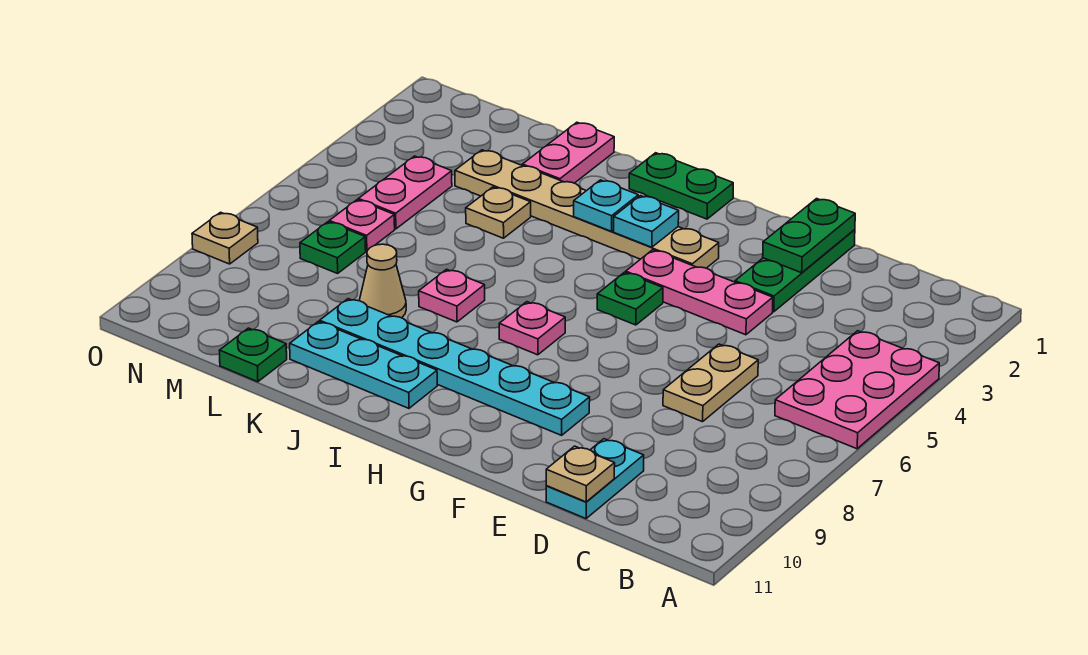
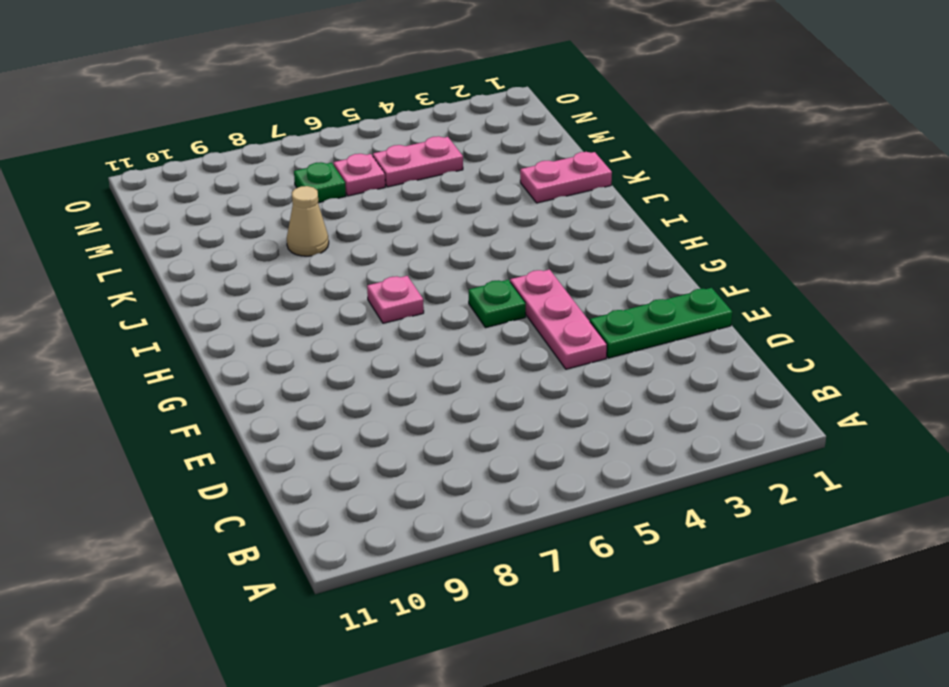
none -> pink 2x3 plate [775,331,939,449]
none -> tan 1x2 plate [663,344,758,422]
none -> cyan 1x2 plate [546,439,644,518]

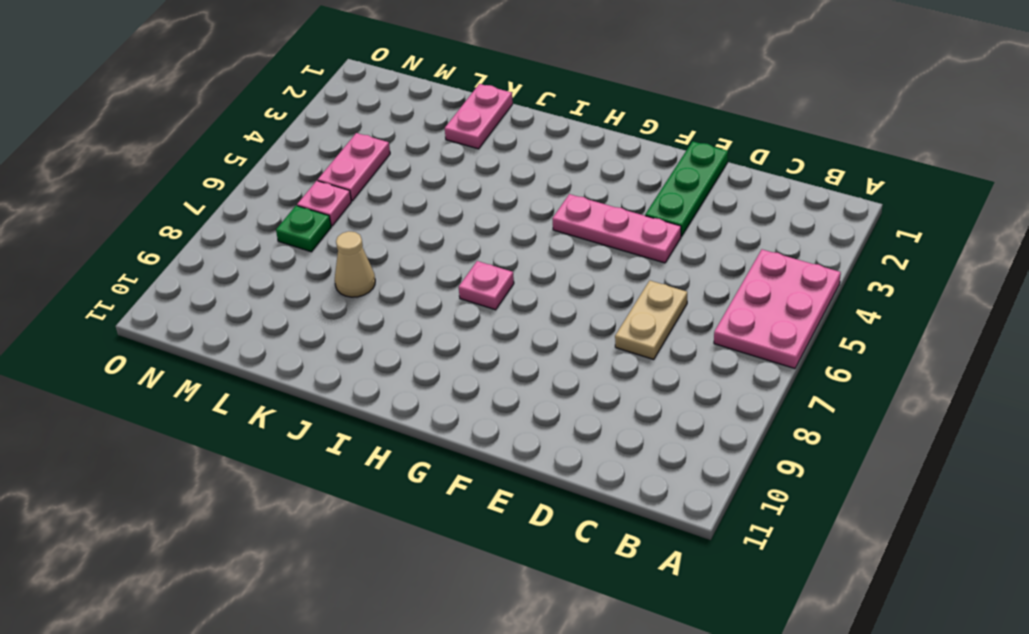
none -> cyan 1x2 plate [546,439,644,518]
none -> cyan 1x6 plate [320,299,590,435]
none -> tan 1x6 plate [455,150,719,268]

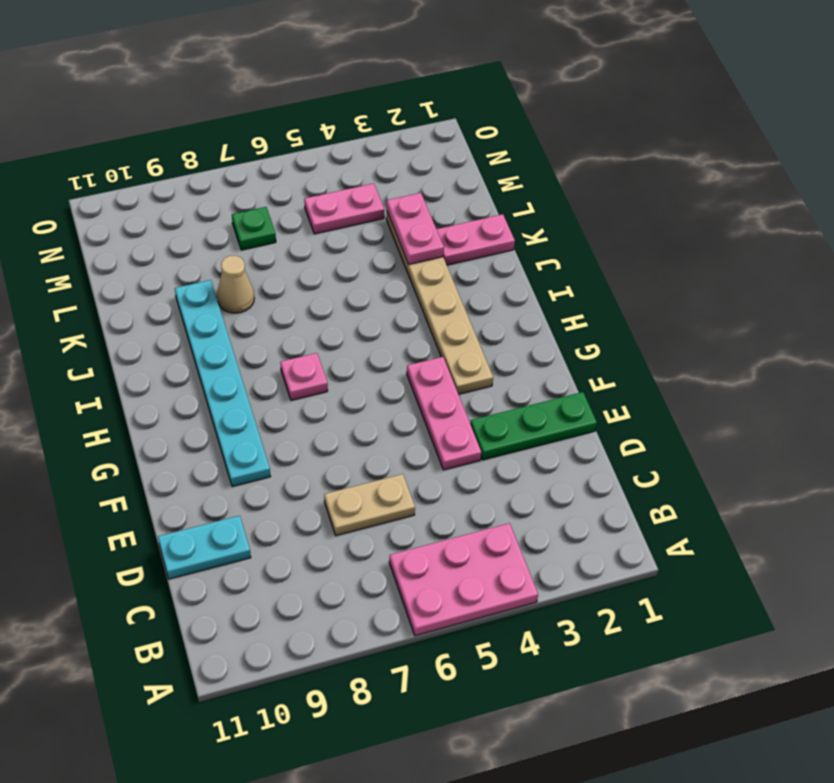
pink 1x2 plate [387,193,444,264] -> none
none -> green 1x1 plate [597,272,663,325]
none -> green 1x2 plate [629,153,733,219]
none -> cyan 1x3 plate [290,322,437,408]

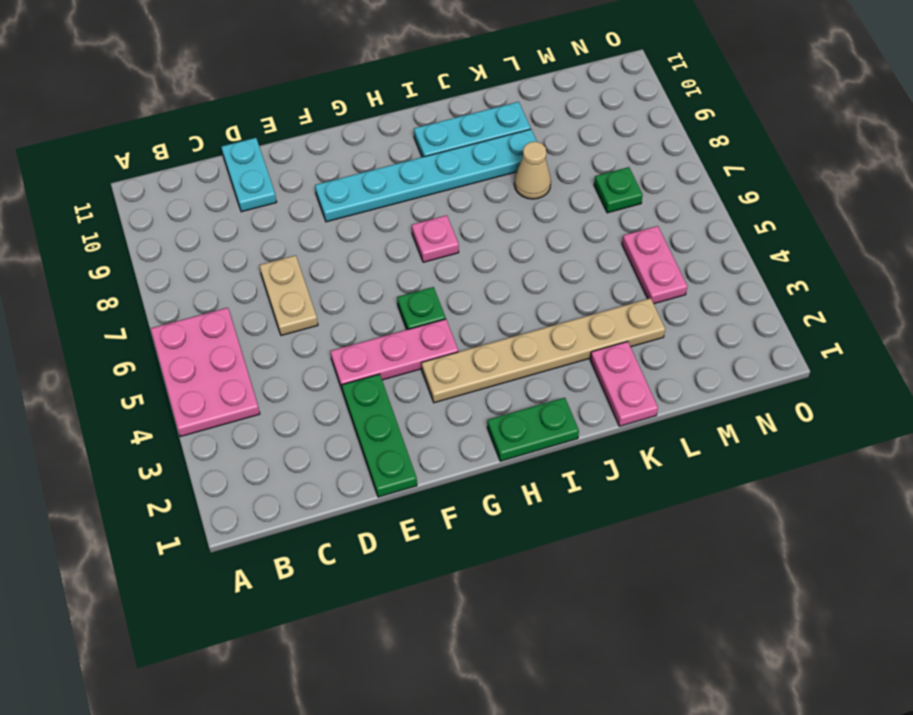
none -> pink 1x1 plate [419,269,485,322]
none -> tan 1x1 plate [466,187,531,238]
none -> green 1x1 plate [219,328,287,382]

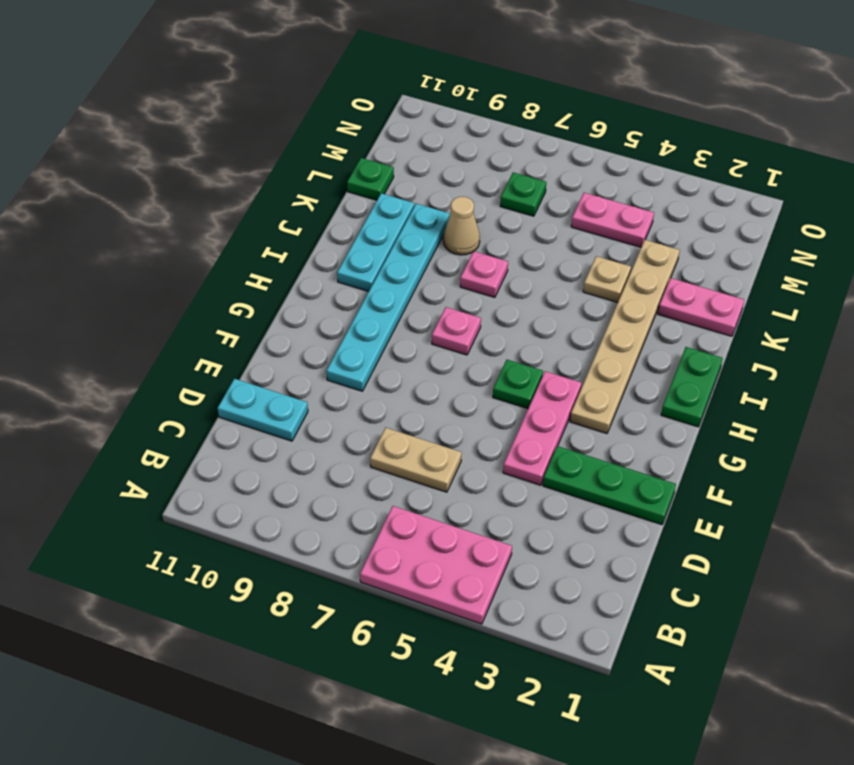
none -> pink 1x1 plate [329,200,395,251]
none -> tan 1x1 plate [192,212,258,264]
none -> tan 1x1 plate [546,446,615,502]

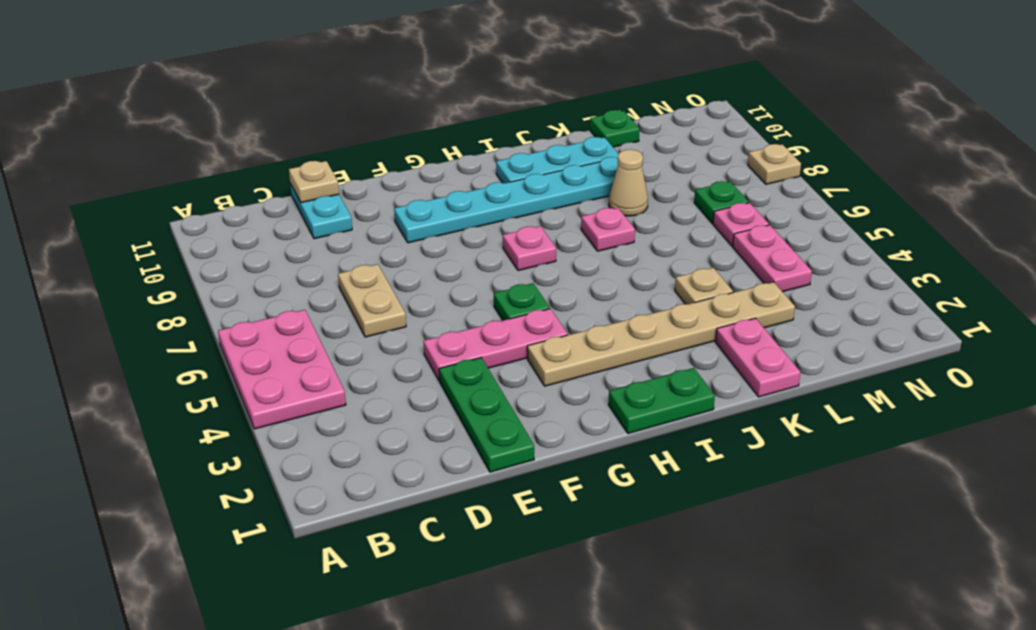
none -> green 1x2 plate [763,199,855,273]
none -> cyan 1x1 plate [614,196,679,247]
none -> cyan 1x1 plate [574,180,638,231]

